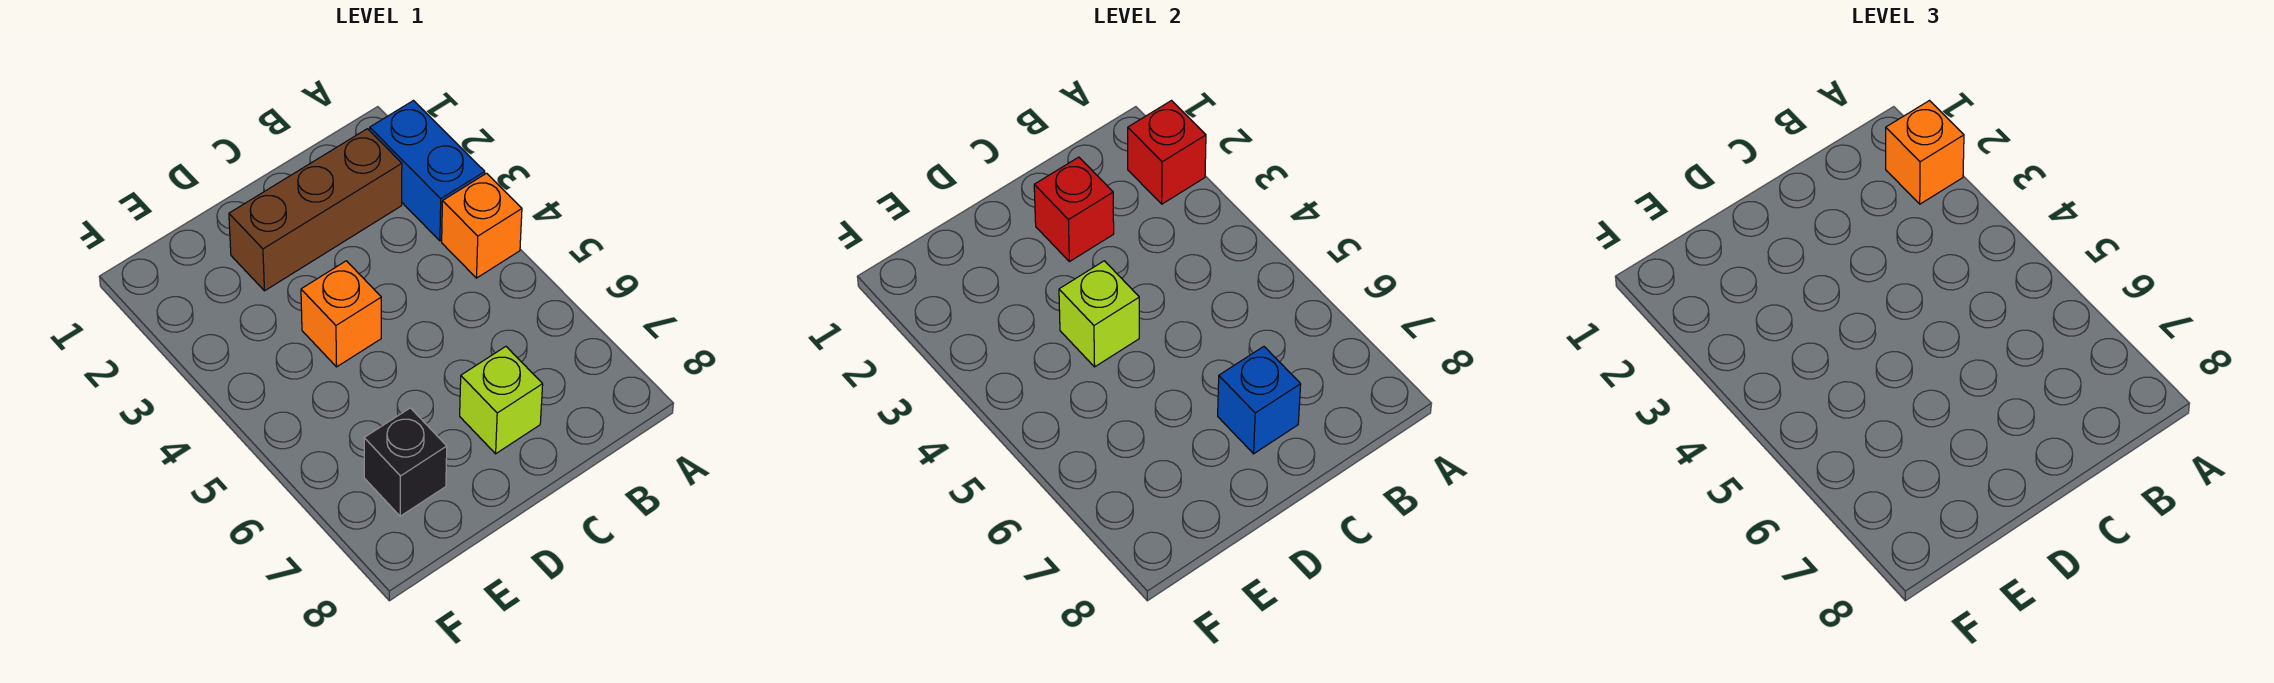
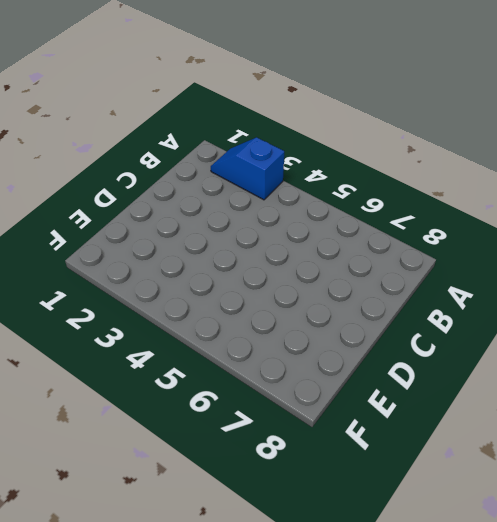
blue 1x2 slope [211,137,284,200] -> blue 1x2 brick [370,101,485,241]
none -> orange 1x1 brick [442,173,522,278]
none -> brown 1x3 brick [229,129,402,291]

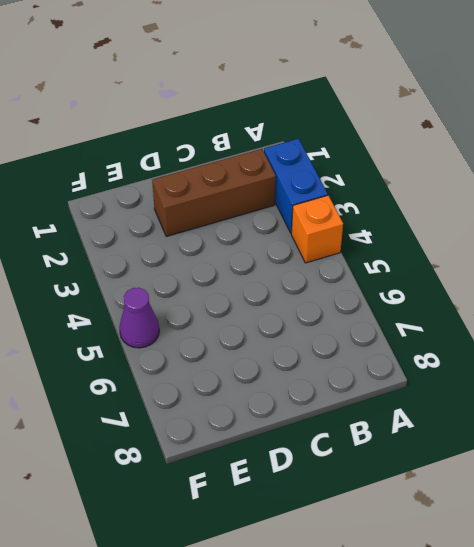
purple 1x1 cone [119,288,159,348] -> none
none -> lime 1x1 brick [460,347,543,454]
none -> orange 1x1 brick [301,261,381,367]

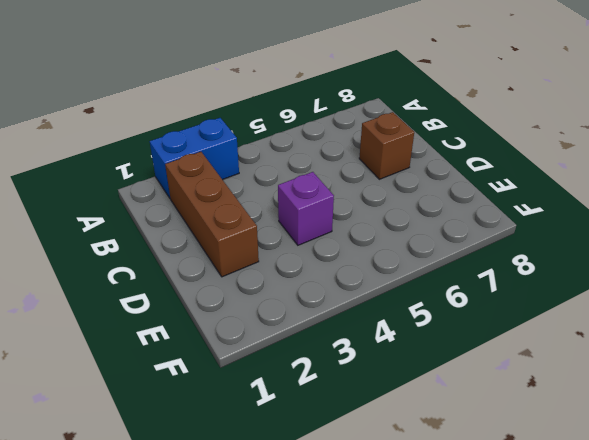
brown 1x1 brick [359,112,414,179] -> lime 1x1 brick [460,347,543,454]
purple 1x1 brick [278,172,334,245] -> orange 1x1 brick [301,261,381,367]
none -> orange 1x1 brick [442,173,522,278]
none -> black 1x1 brick [364,408,447,516]

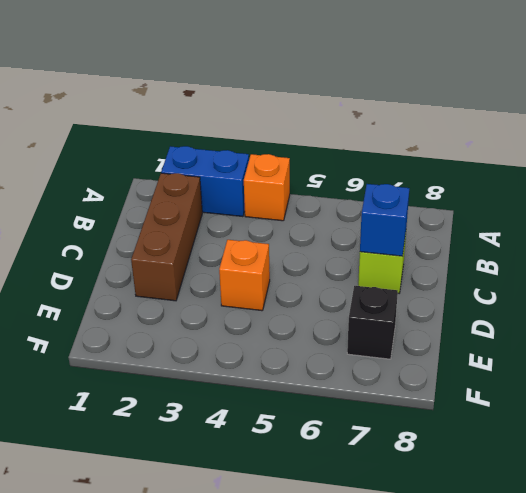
none -> red 1x1 brick [1128,101,1206,204]
none -> red 1x1 brick [1034,157,1114,262]

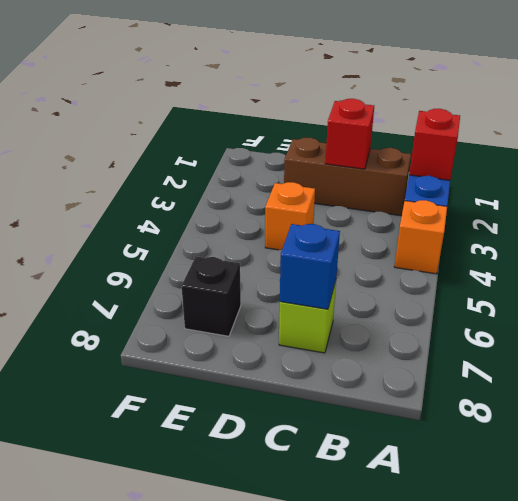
none -> lime 1x1 brick [1059,261,1139,367]
none -> orange 1x1 brick [1886,101,1964,204]

